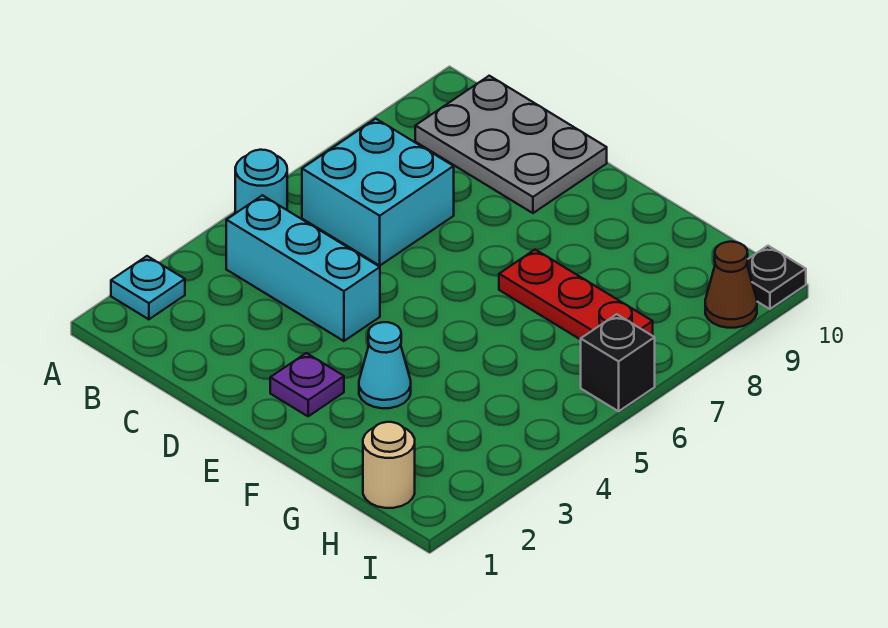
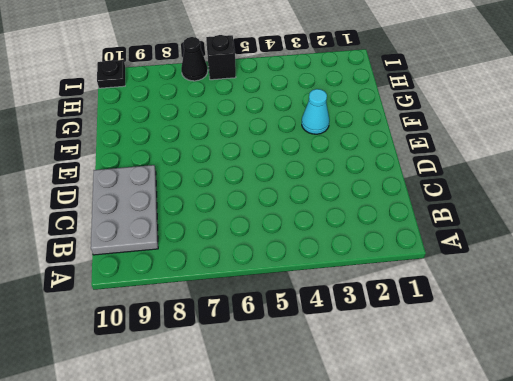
black 1x1 cone [181,37,208,81] -> none
none -> cyan 1x1 plate [111,256,185,319]
none -> cyan 1x1 round brick [235,150,287,213]
none -> cyan 1x3 brick [226,195,380,341]

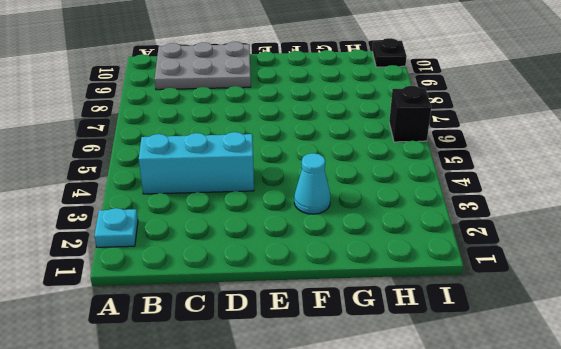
none -> cyan 1x1 round brick [235,150,287,213]
none -> cyan 2x2 brick [302,119,454,265]
none -> purple 1x1 plate [270,353,344,416]

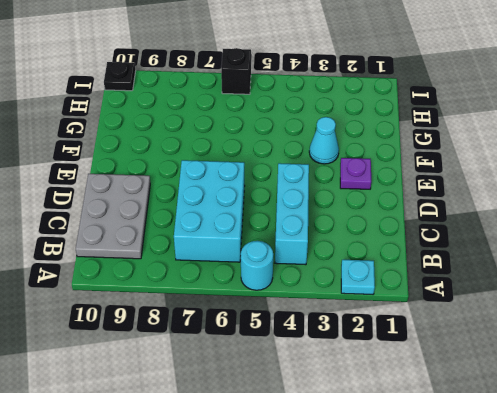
cyan 2x3 brick [174,160,245,262] -> cyan 2x2 brick [302,119,454,265]
none -> red 1x3 plate [499,250,653,340]
none -> tan 1x1 round brick [363,422,415,508]
none -> brown 1x1 cone [705,242,757,328]

